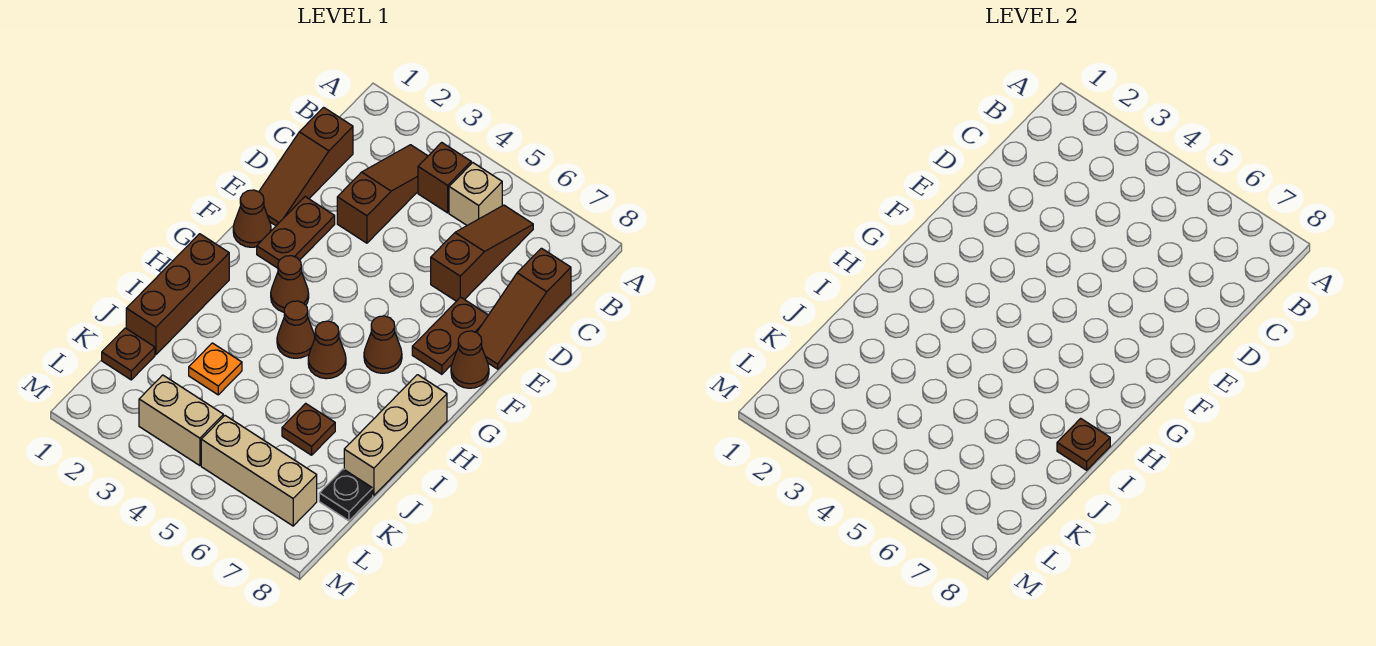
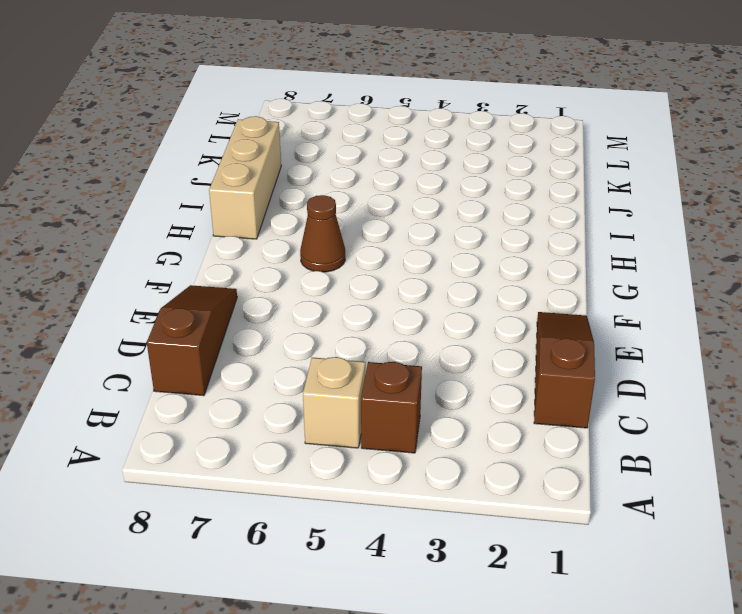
none -> brown 1x3 slope [337,145,428,243]
none -> brown 1x3 slope [431,205,533,301]
none -> brown 1x2 plate [257,197,335,268]

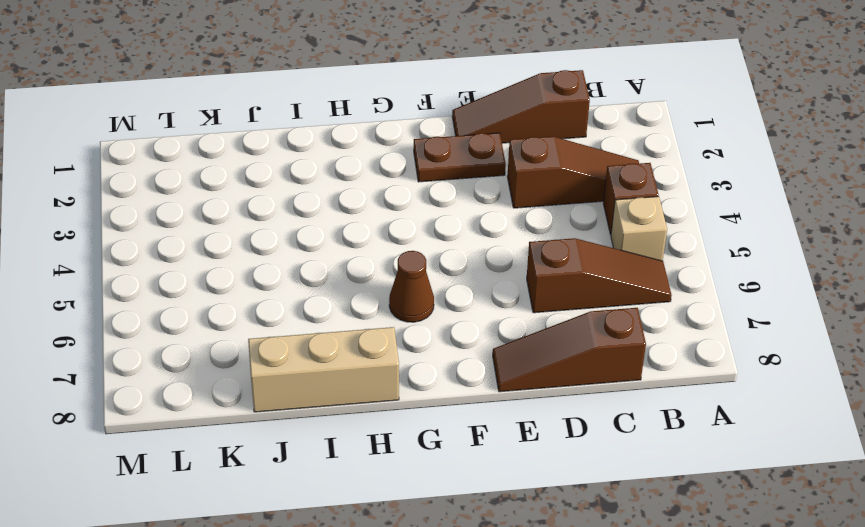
none -> brown 1x2 plate [412,297,488,374]
none -> brown 1x1 cone [233,190,271,247]
none -> brown 1x1 cone [451,331,489,388]

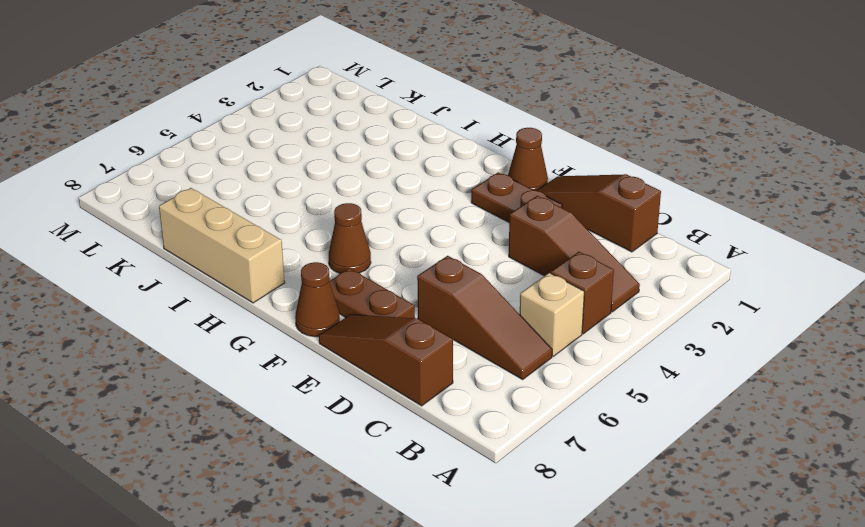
none -> brown 1x1 cone [271,256,309,312]
none -> brown 1x3 brick [126,234,229,354]
none -> brown 1x1 cone [277,301,315,358]

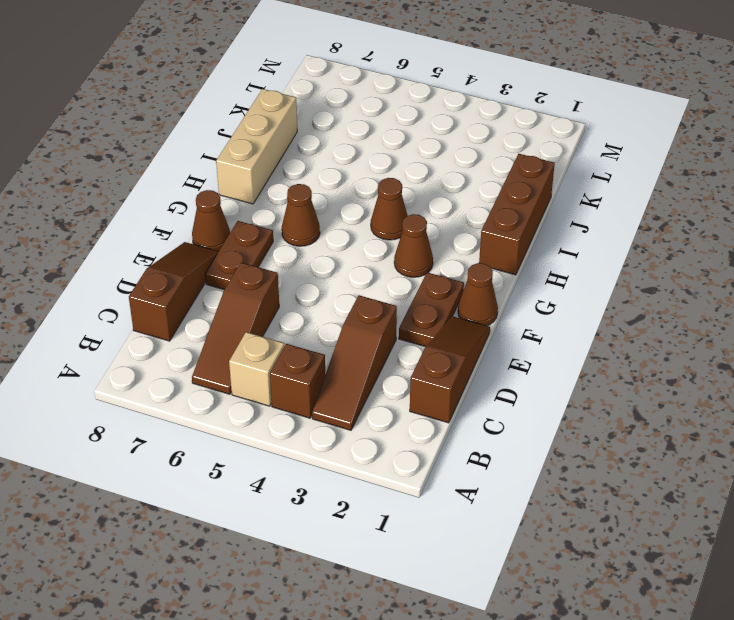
none -> brown 1x1 cone [308,321,346,379]
none -> orange 1x1 plate [189,343,242,395]
none -> brown 1x1 plate [282,403,335,455]

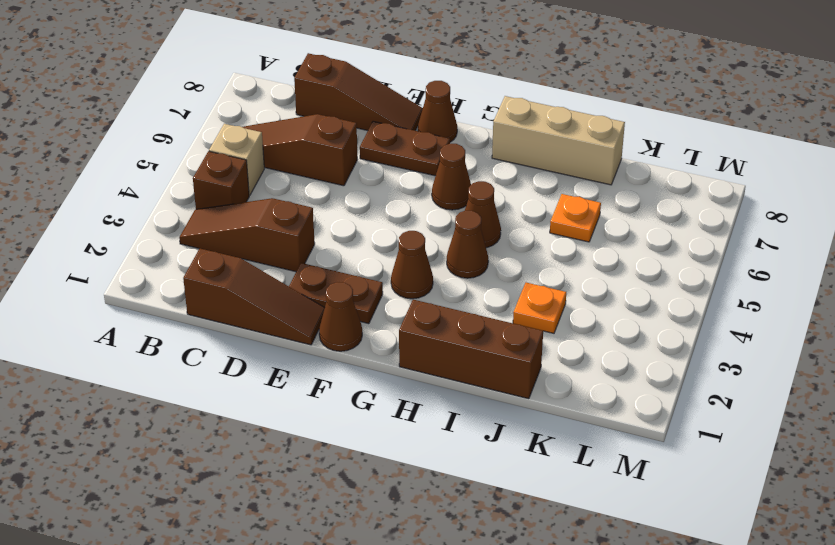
orange 1x1 plate [550,194,601,242] -> brown 1x1 plate [282,403,335,455]
none -> brown 1x1 plate [102,328,155,380]
none -> black 1x1 plate [319,469,373,521]
none -> tan 1x2 brick [139,375,223,466]

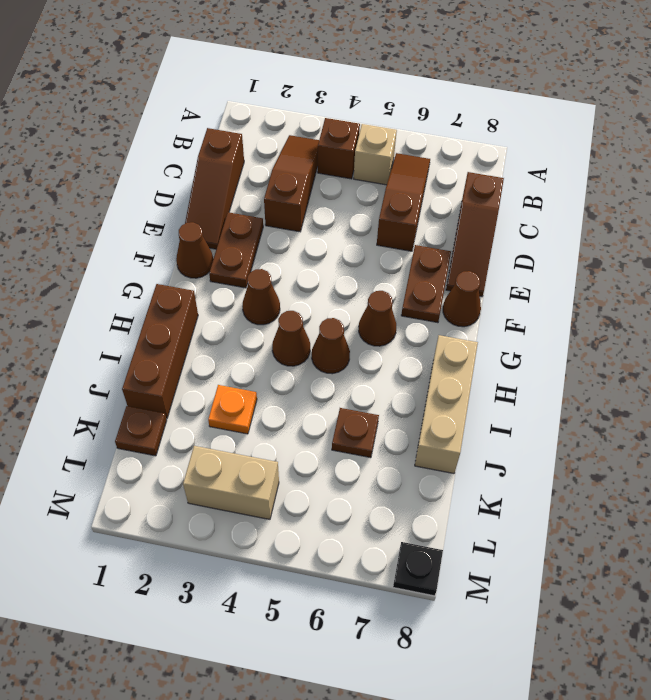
black 1x1 plate [393,542,443,596] -> black 1x1 plate moved to [319,469,373,521]
none -> tan 1x3 brick [201,416,317,526]
none -> brown 1x1 plate [1057,418,1110,470]

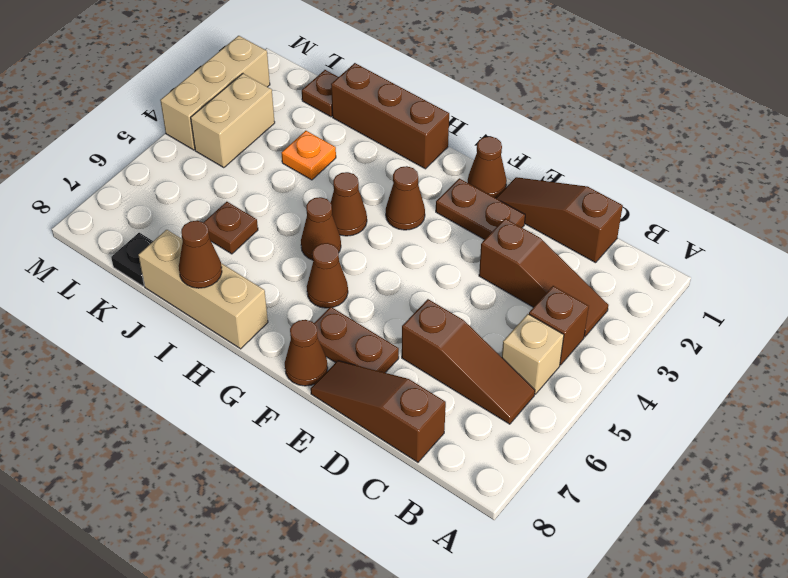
brown 1x1 cone [179,221,222,288] -> brown 1x1 plate [1057,418,1110,470]
tan 1x3 brick [160,36,270,150] -> tan 1x3 brick moved to [201,416,317,526]

